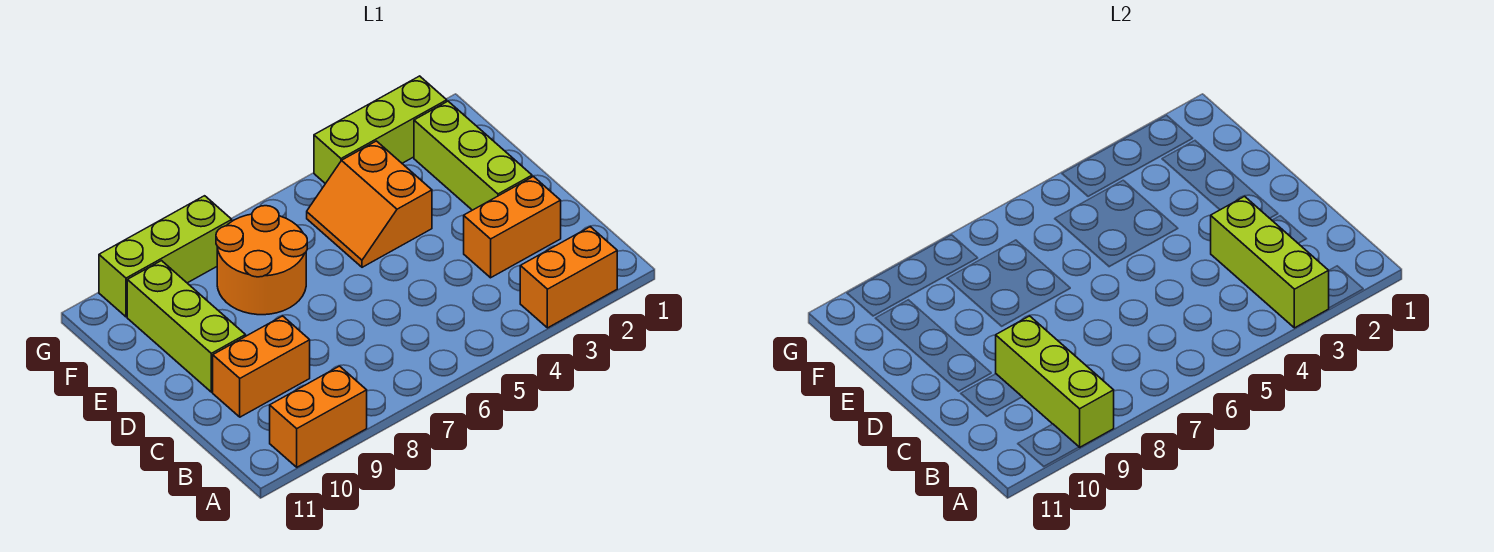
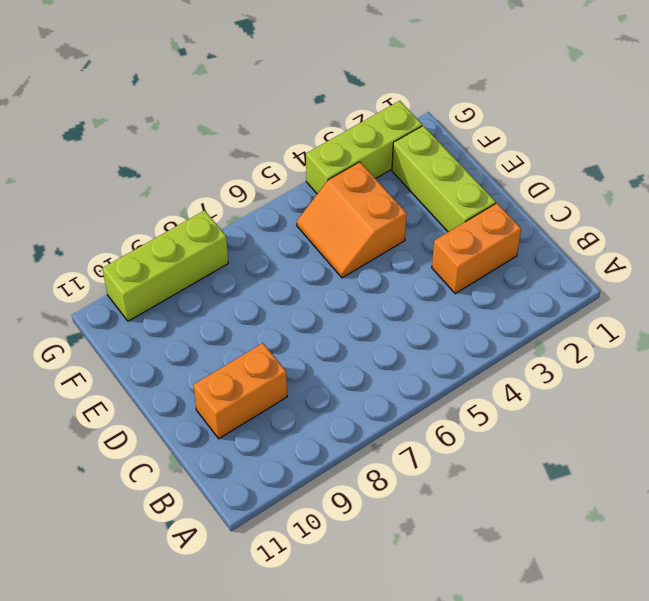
none -> orange 1x2 brick [520,227,617,328]
none -> orange 1x2 brick [270,366,367,467]
none -> lime 1x3 brick [127,261,245,392]

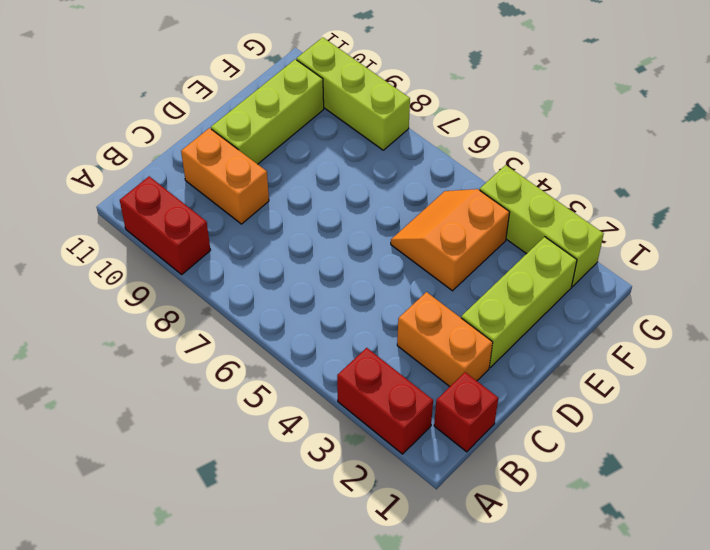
red 1x2 brick [337,348,433,454] -> orange 1x2 brick [520,227,617,328]
red 1x2 brick [120,176,210,274] -> orange 1x2 brick [270,366,367,467]
red 1x1 brick [434,372,498,452] -> none
none -> orange 2x2 round brick [216,206,307,315]
none -> lime 1x3 brick [1211,196,1329,328]
none -> lime 1x3 brick [996,316,1114,447]

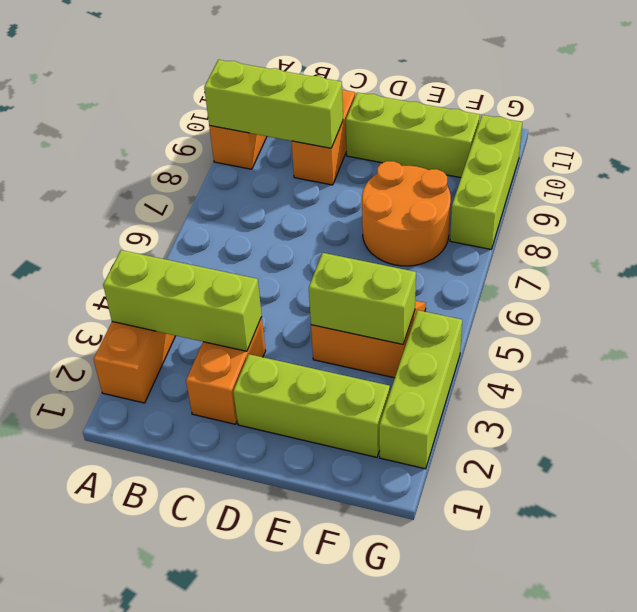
lime 1x2 brick [309,253,416,344] -> none

